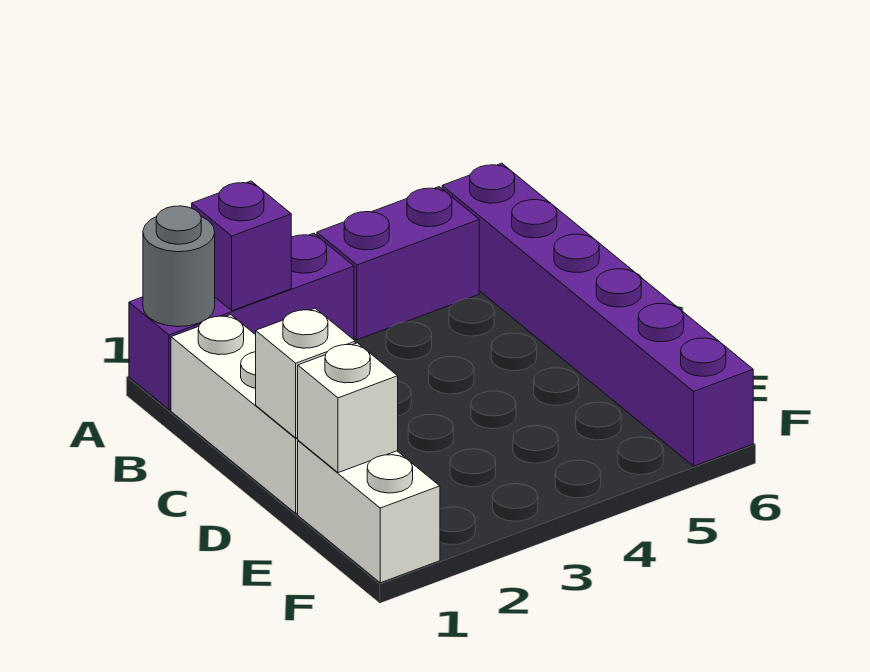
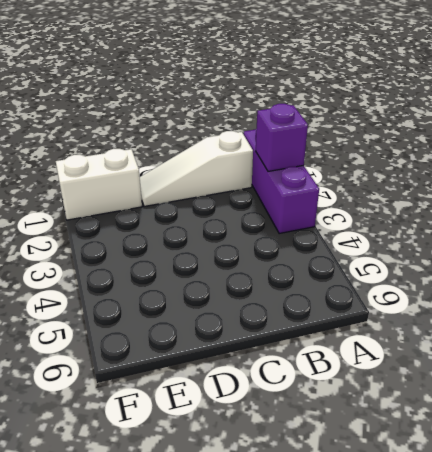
white 1x3 slope [140,131,253,206] -> white 1x3 brick [171,315,298,513]
none -> purple 1x2 brick [317,187,479,340]
none -> purple 1x6 brick [442,163,753,466]

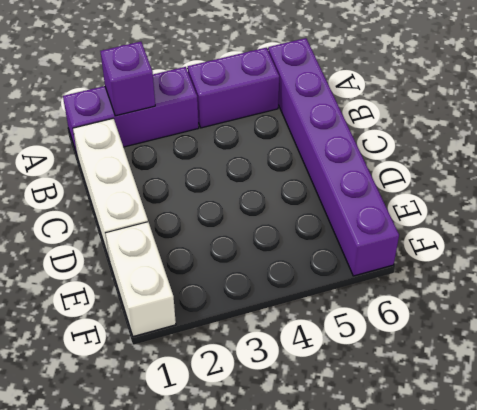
none -> grey 1x1 round brick [143,206,215,327]
none -> white 1x1 brick [256,308,355,438]

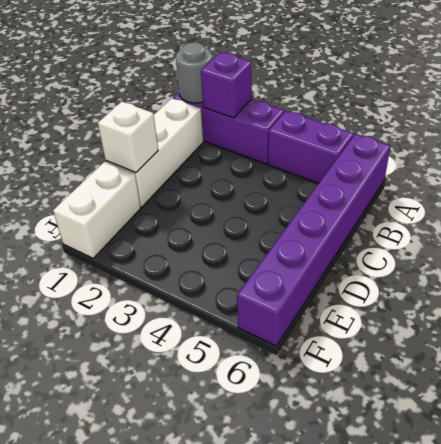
none -> white 1x1 brick [298,343,398,473]

